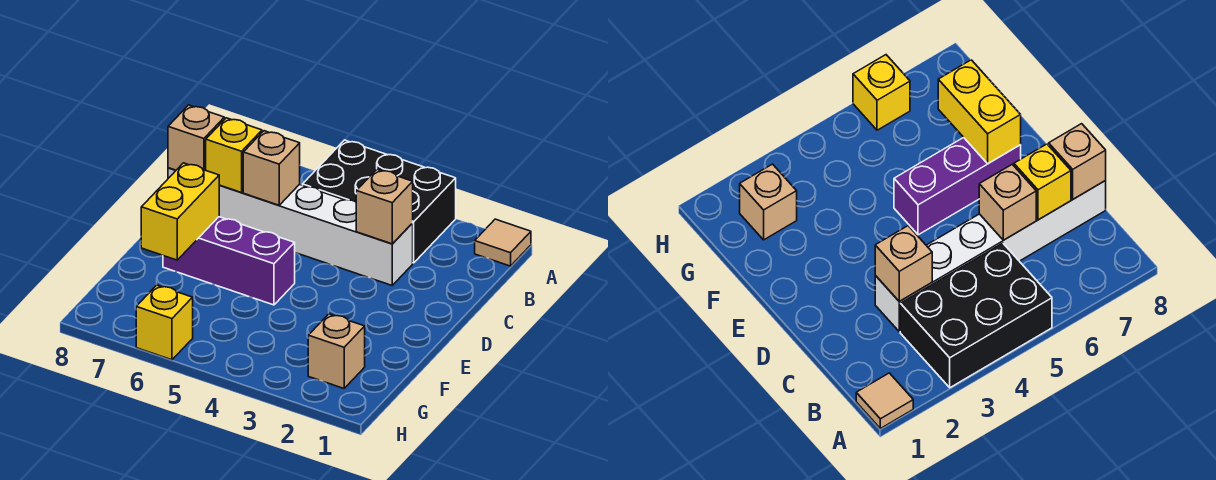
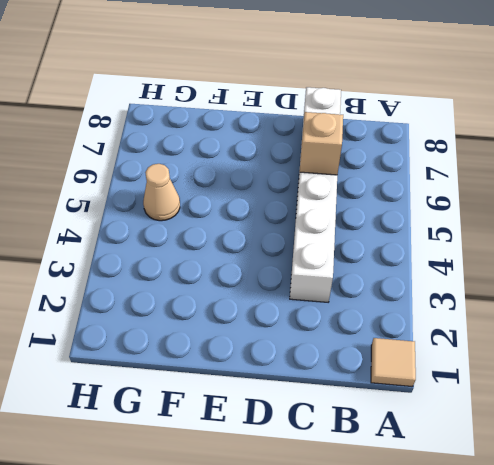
tan 1x1 cone [143,164,180,221] -> none
none -> black 2x3 brick [303,140,456,263]
none -> purple 1x3 brick [163,217,295,305]

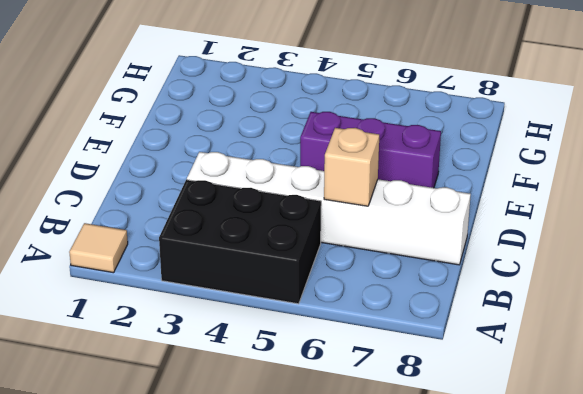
none -> tan 1x1 brick [308,314,365,388]
none -> yellow 1x1 brick [136,285,193,360]

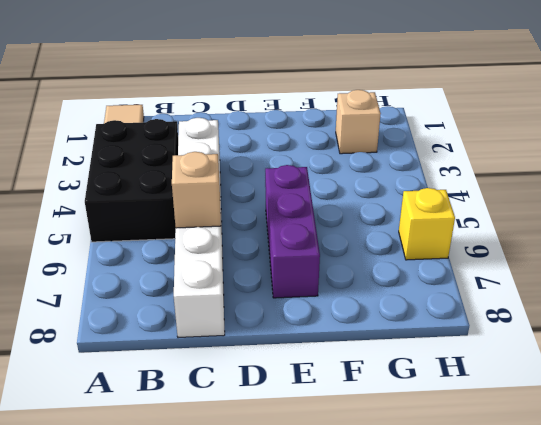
none -> tan 1x1 brick [356,169,413,244]
none -> yellow 1x1 brick [206,118,262,193]

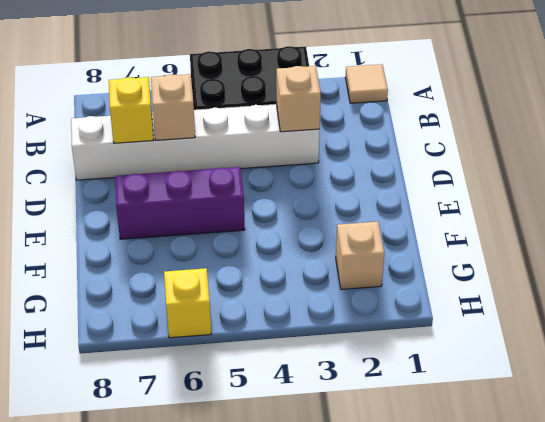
none -> tan 1x1 brick [168,105,224,170]
none -> yellow 1x2 brick [141,163,219,260]

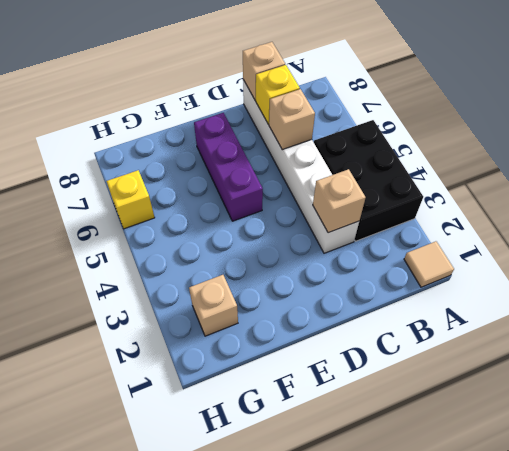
none -> yellow 1x2 brick [141,163,219,260]

